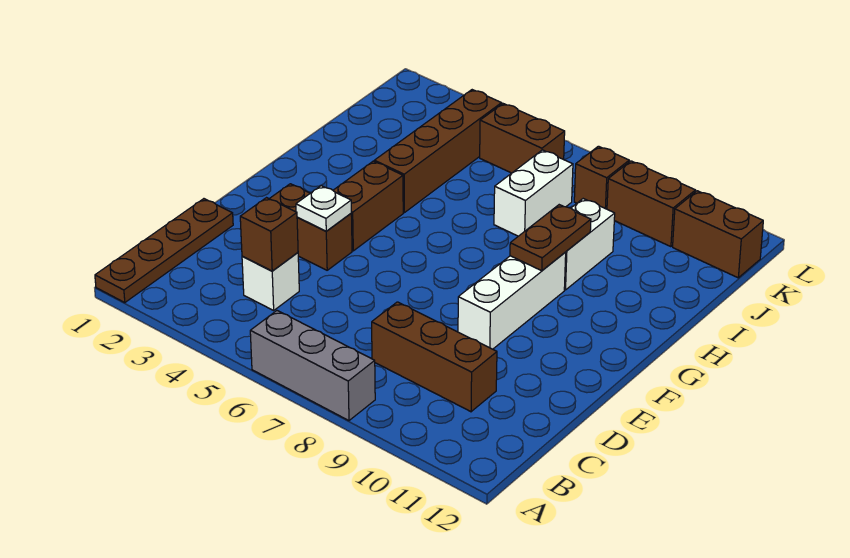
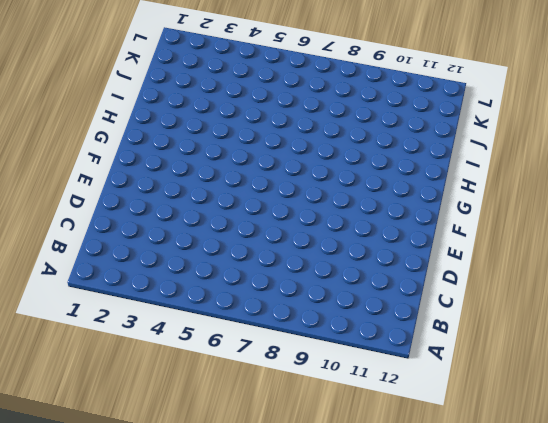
none -> brown 1x4 plate [95,199,233,302]
none -> grey 1x3 brick [250,311,375,421]
none -> white 1x1 brick [242,253,299,310]

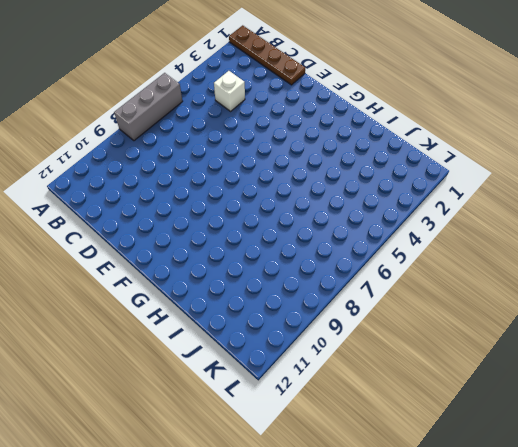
none -> brown 1x3 brick [372,302,497,412]
none -> brown 1x2 brick [269,184,352,270]
none -> white 1x3 brick [458,252,566,349]

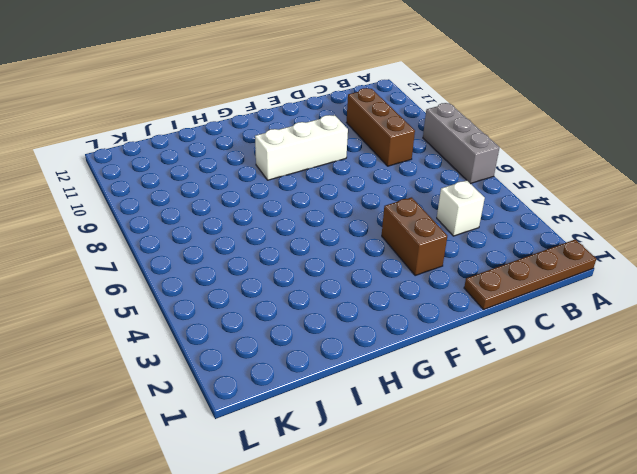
none -> brown 1x2 brick [333,161,403,251]
none -> brown 1x4 brick [374,90,502,213]
none -> white 1x2 brick [564,199,615,290]

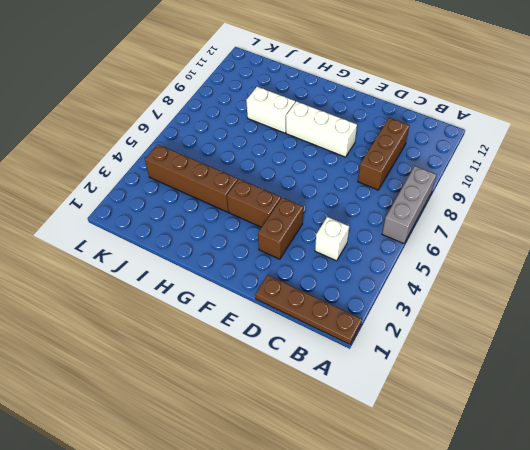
none -> white 1x2 brick [494,150,573,236]
none -> brown 1x2 brick [480,104,565,173]
none -> brown 1x1 brick [574,146,629,209]

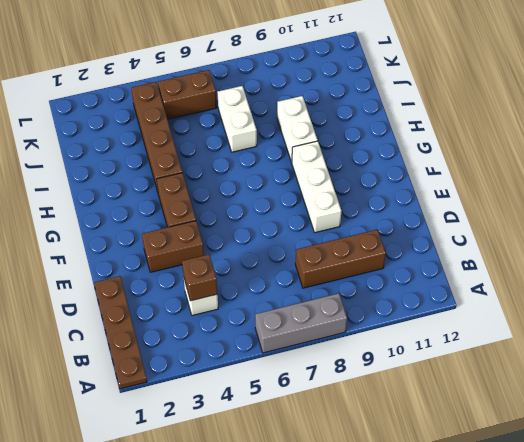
none -> brown 1x1 brick [574,146,629,209]
none -> brown 1x2 brick [607,161,695,247]
none -> brown 1x2 brick [673,191,763,278]

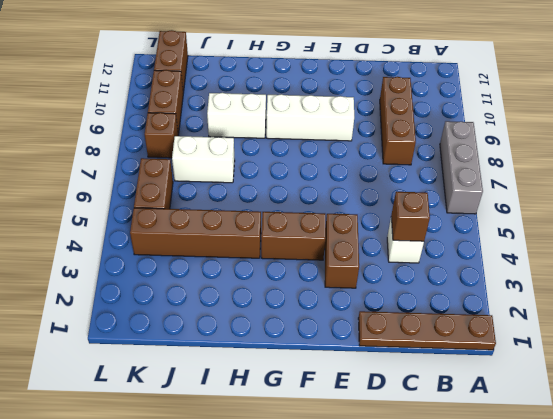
none -> white 1x1 plate [296,186,351,231]
none -> brown 1x2 plate [510,205,591,271]

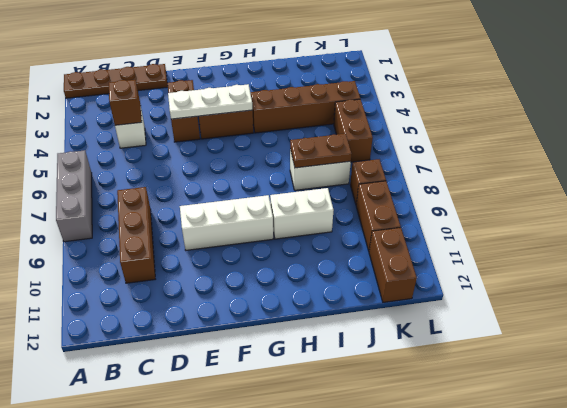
white 1x3 plate [168,84,252,119] -> white 1x1 plate [296,186,351,231]
brown 1x2 plate [290,134,351,168] -> brown 1x2 plate moved to [510,205,591,271]

